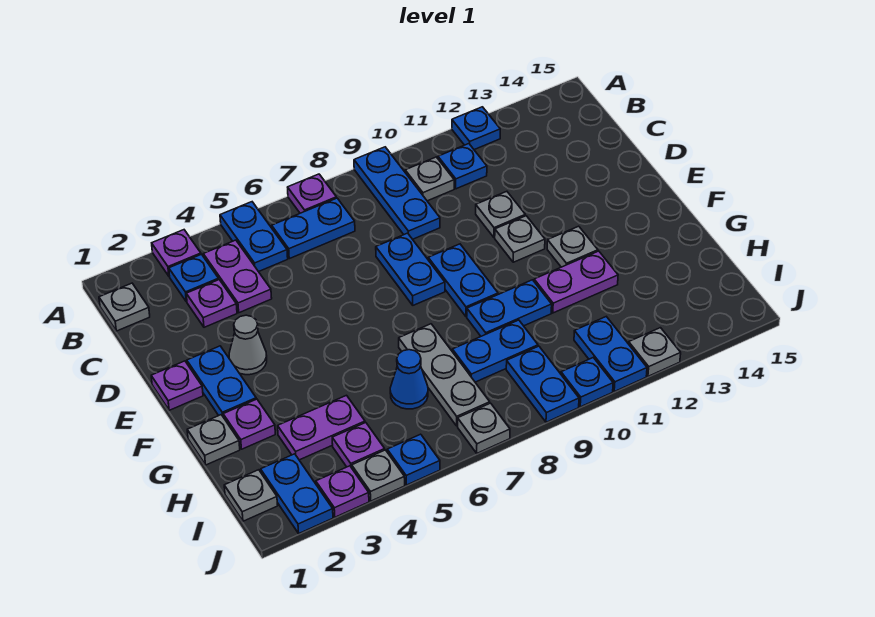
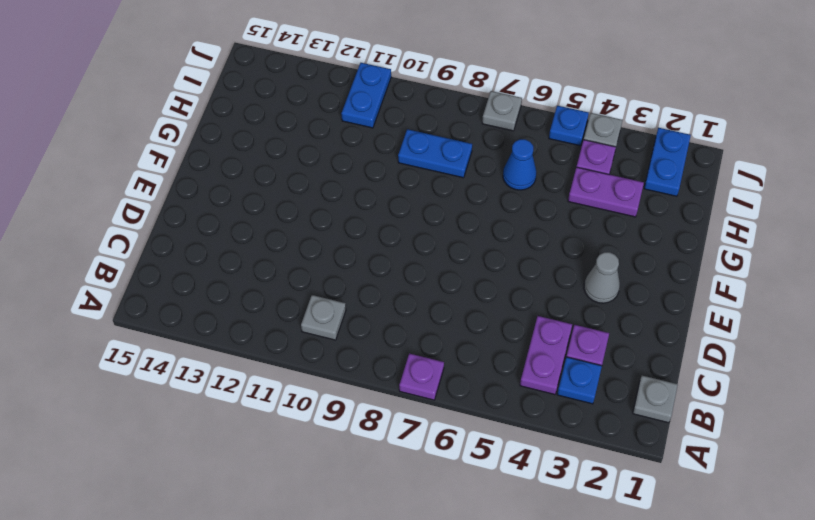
none -> purple 1x1 plate [152,230,201,276]
none -> blue 1x2 plate [220,202,288,272]
none -> blue 1x3 plate [354,147,440,239]
none -> blue 1x1 plate [452,107,500,150]

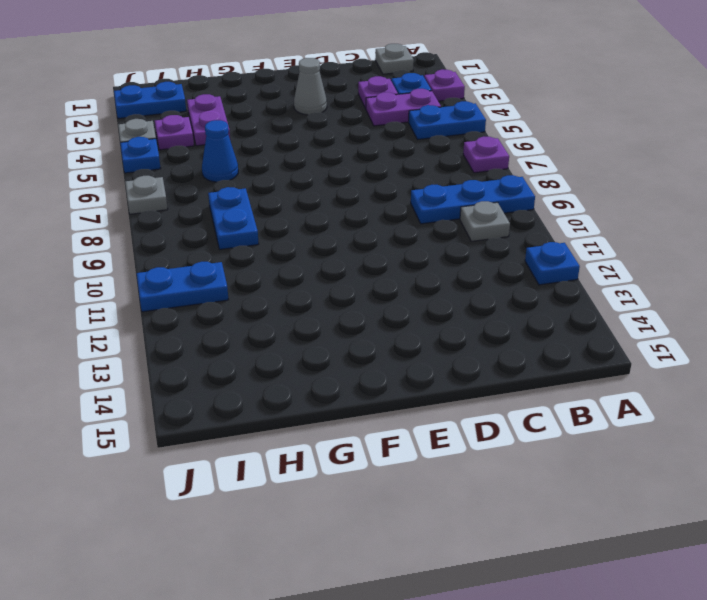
none -> blue 1x2 plate [272,198,355,259]
none -> blue 1x1 plate [438,144,487,189]
none -> blue 1x2 plate [376,233,445,305]
none -> grey 1x1 plate [476,191,525,237]

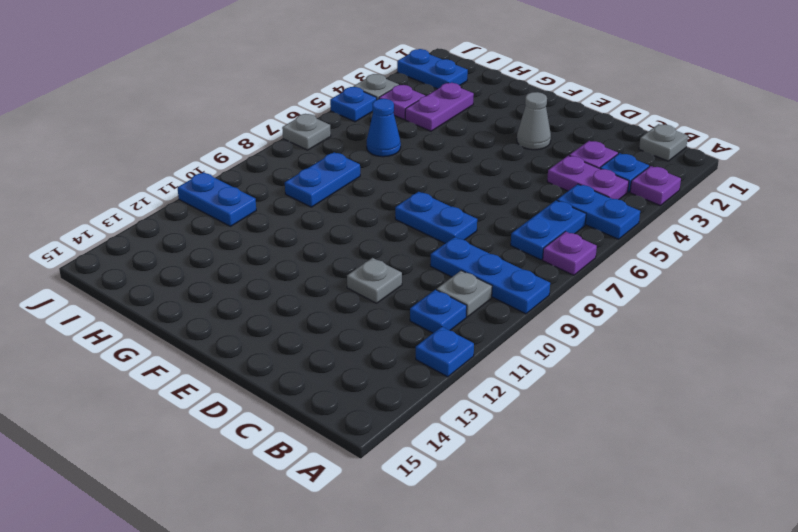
none -> purple 1x1 plate [151,361,203,410]
none -> blue 1x2 plate [187,346,256,416]
none -> blue 1x2 plate [428,244,498,317]
none -> grey 1x1 plate [495,216,545,262]

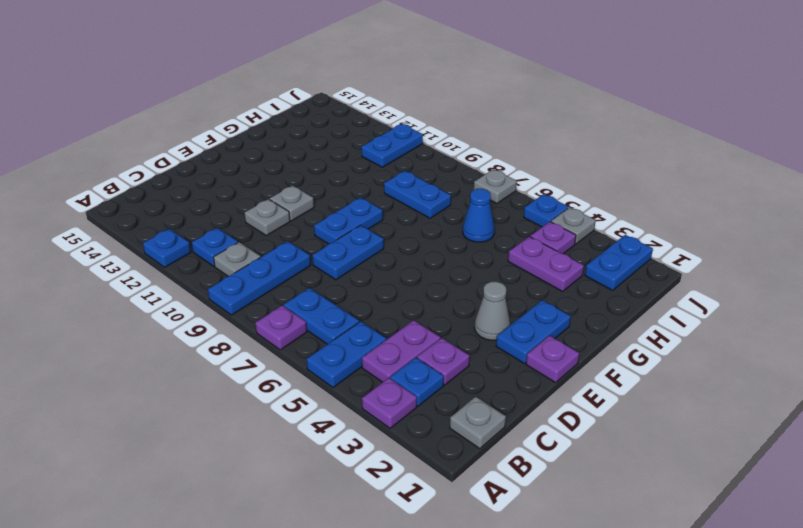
none -> grey 1x1 plate [547,226,598,267]
none -> grey 1x1 plate [187,415,240,465]
none -> purple 1x1 plate [223,399,275,449]
none -> grey 1x3 plate [399,324,490,426]

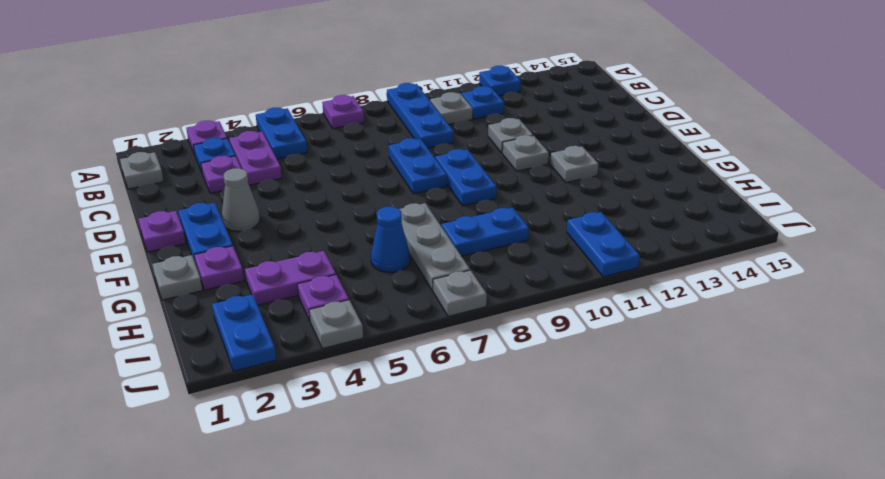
none -> blue 1x2 plate [272,198,355,259]
none -> blue 1x2 plate [467,280,552,336]
none -> purple 1x2 plate [534,251,618,313]
none -> grey 1x1 plate [224,470,278,521]

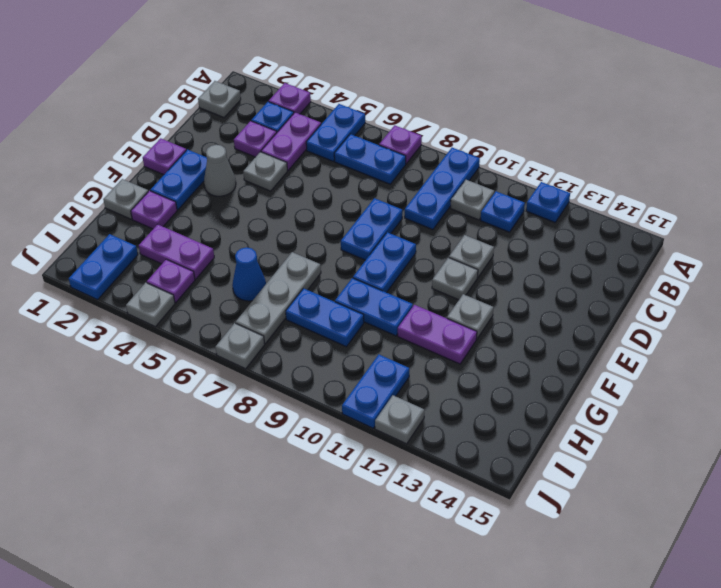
grey 1x1 plate [243,152,287,191] -> grey 1x1 plate moved to [224,470,278,521]
none -> blue 1x2 plate [506,346,579,422]
none -> purple 1x1 plate [316,466,369,517]
none -> blue 1x1 plate [387,434,440,485]
none -> blue 1x1 plate [561,358,613,407]

